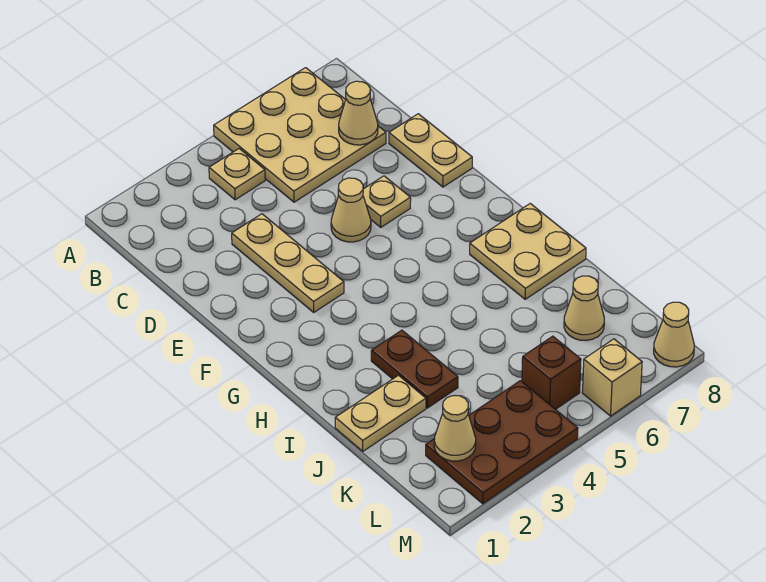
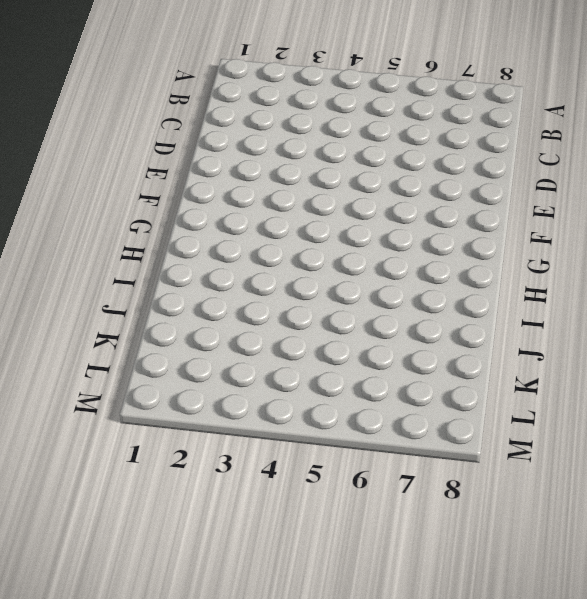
none -> tan 3x3 plate [214,68,386,202]
none -> tan 1x1 plate [209,149,265,200]
none -> tan 1x3 plate [232,214,344,312]

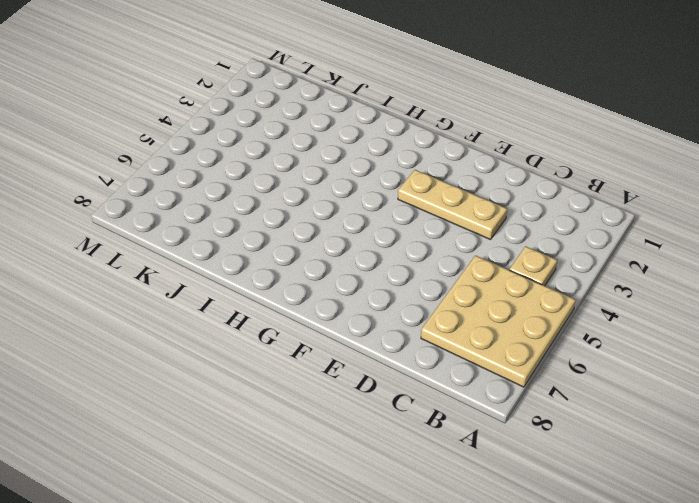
none -> tan 1x2 plate [389,114,472,187]
none -> tan 1x1 cone [331,178,371,242]
none -> tan 1x1 plate [363,176,411,227]

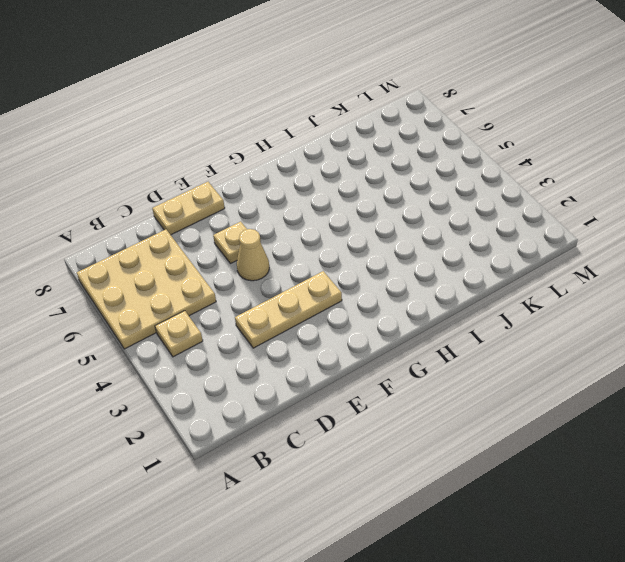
none -> tan 2x2 plate [470,204,586,299]
none -> brown 1x2 plate [371,330,458,408]
none -> tan 1x2 plate [335,375,426,451]

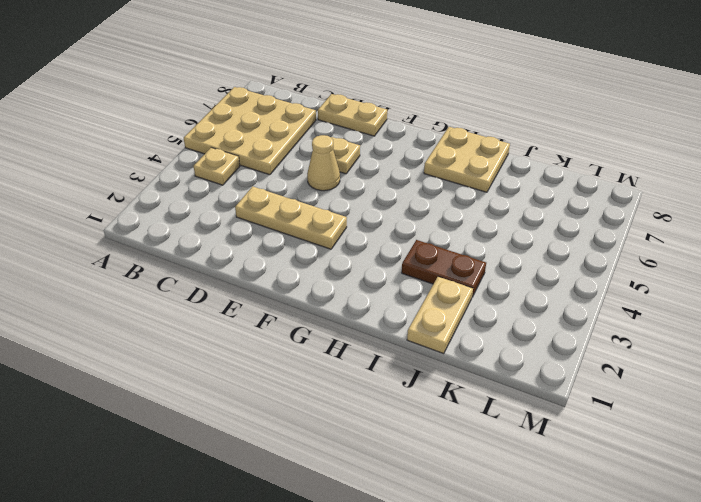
none -> tan 1x1 cone [564,276,604,341]
none -> brown 2x3 plate [426,381,578,504]
none -> brown 1x1 brick [522,336,581,410]

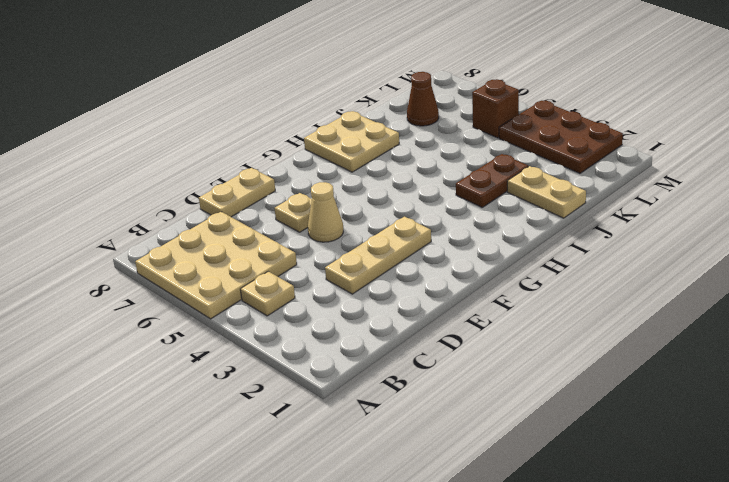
brown 1x1 cone [407,72,439,126] -> tan 1x1 cone [564,276,604,341]
none -> tan 1x1 brick [583,339,642,416]
none -> tan 1x1 cone [654,302,694,367]
none -> tan 1x1 cone [339,81,378,145]

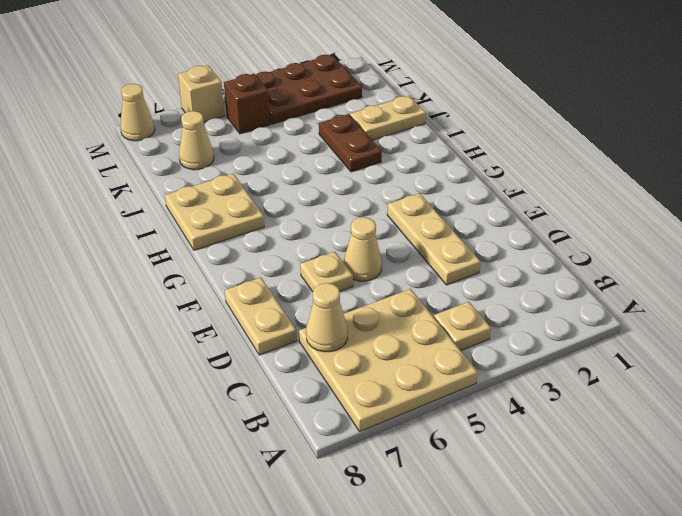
none -> tan 1x1 cone [434,396,476,461]

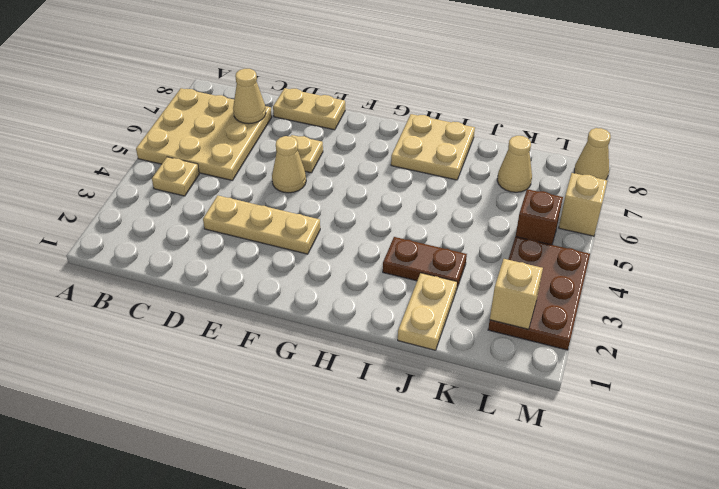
tan 1x1 brick [490,259,543,329] -> tan 1x1 cone [434,396,476,461]

